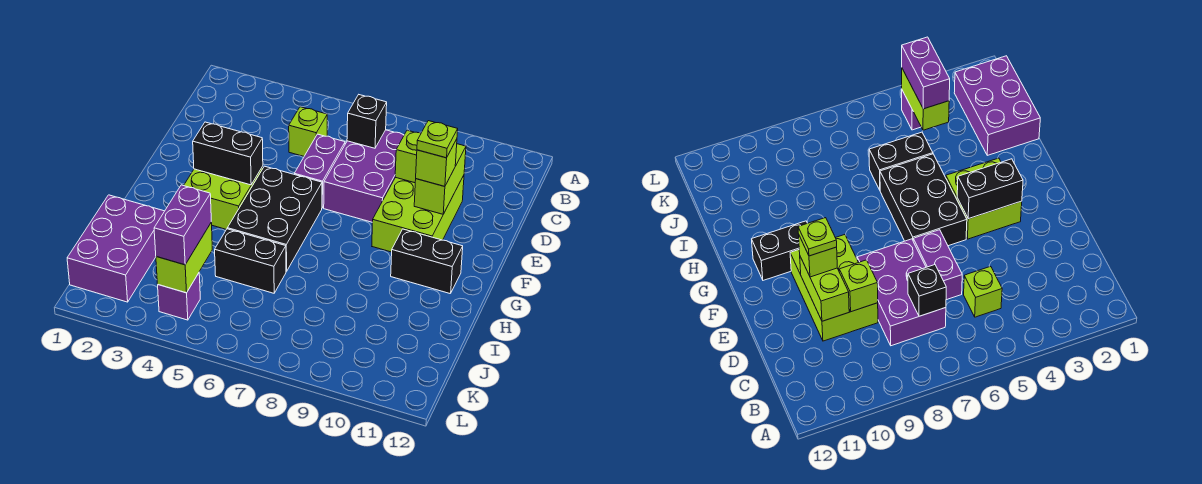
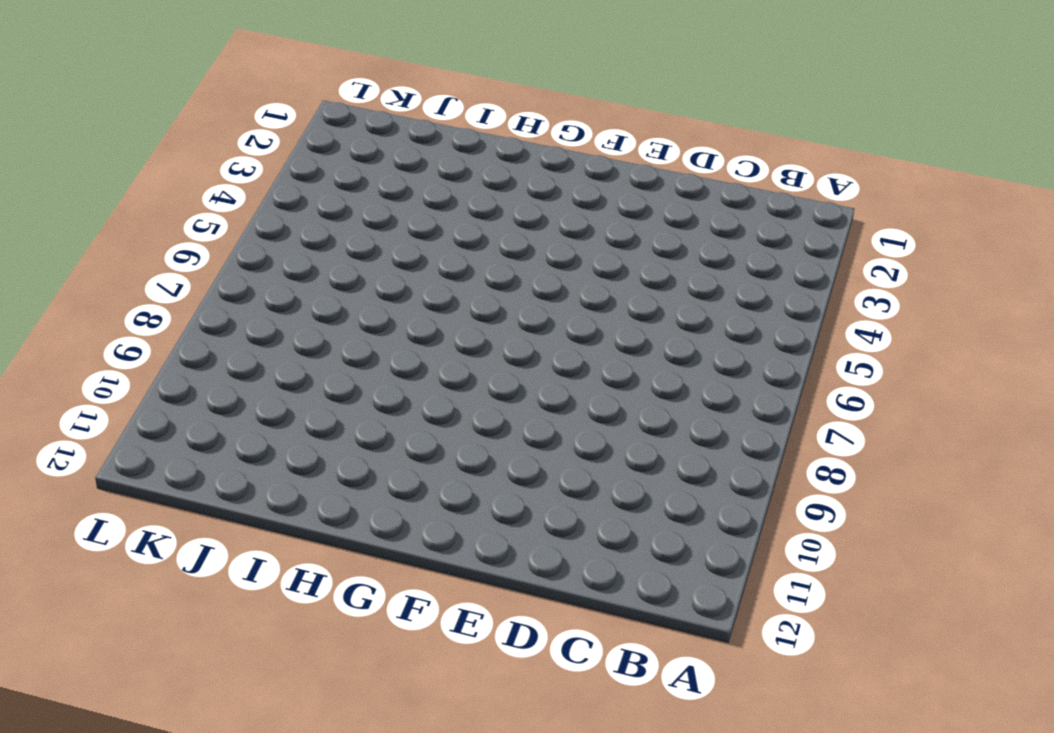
none -> lime 1x1 brick [289,107,327,156]
none -> purple 2x3 brick [324,130,404,222]
none -> purple 1x2 brick [294,134,345,208]

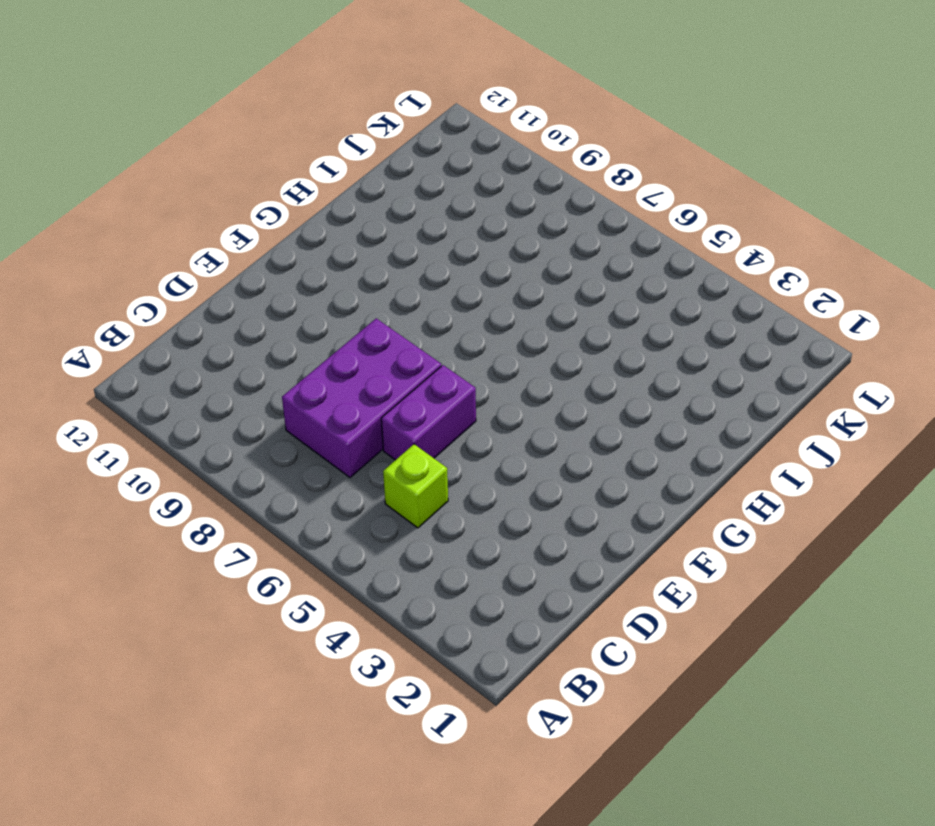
none -> lime 2x3 brick [372,175,464,252]
none -> lime 2x2 brick [184,166,263,229]
none -> black 2x3 brick [228,166,322,272]

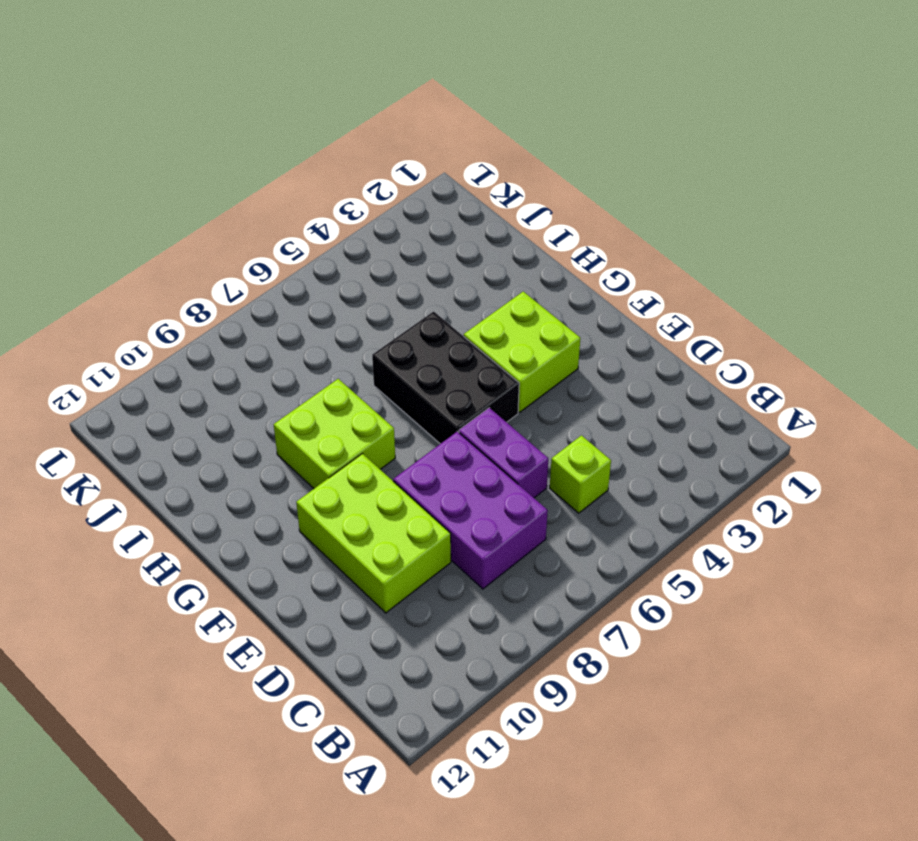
lime 2x2 brick [274,379,395,488] -> none
none -> black 1x2 brick [391,229,463,294]
none -> purple 2x3 brick [67,195,164,302]
none -> black 1x2 brick [215,229,286,293]

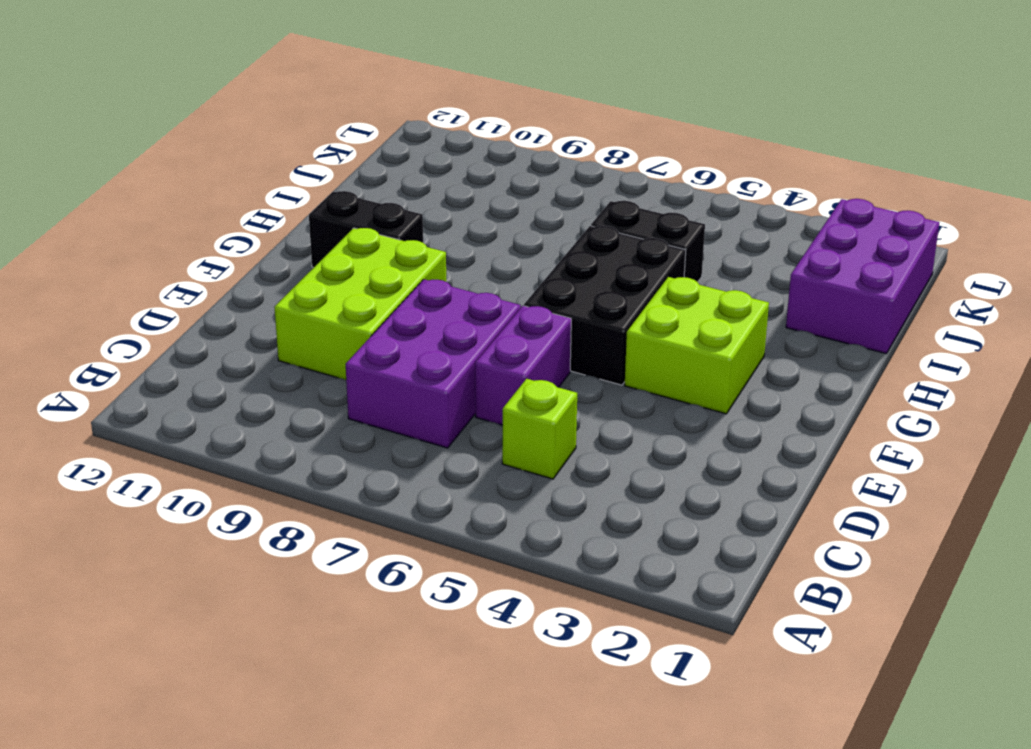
none -> purple 1x1 brick [158,273,200,320]
none -> black 1x1 brick [347,95,387,148]
none -> lime 1x1 brick [395,130,421,183]

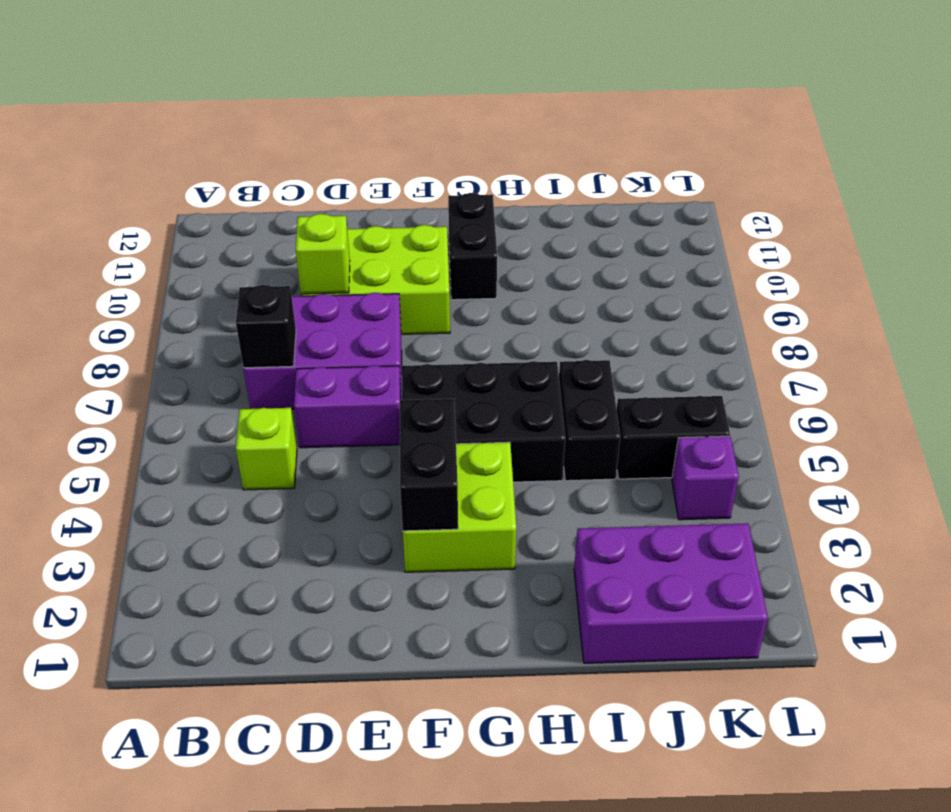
black 1x2 brick [617,396,730,479] -> none
none -> lime 1x2 brick [414,144,466,214]
none -> lime 1x2 brick [156,222,212,293]
none -> lime 1x1 brick [416,139,457,186]

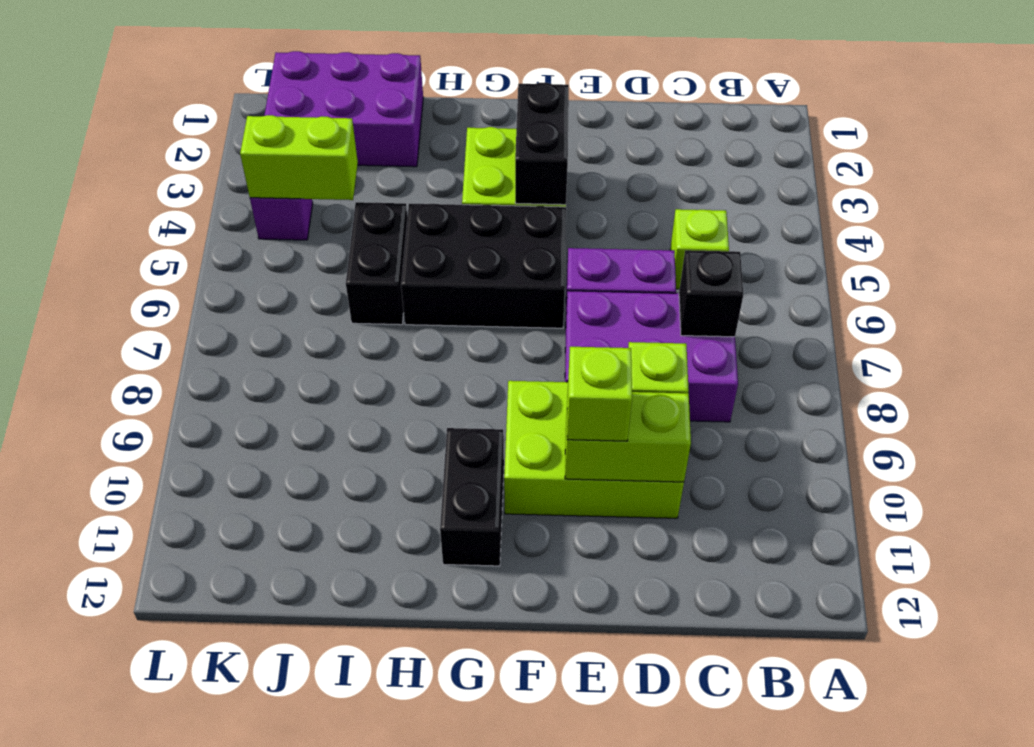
none -> purple 1x2 brick [154,185,211,265]
none -> lime 1x1 plate [417,121,458,158]

